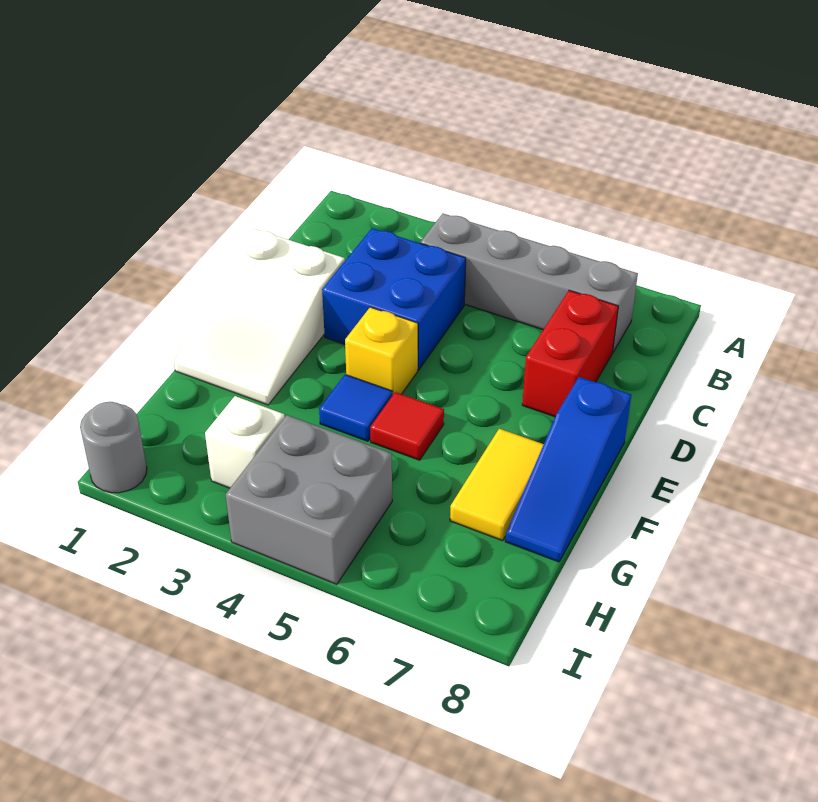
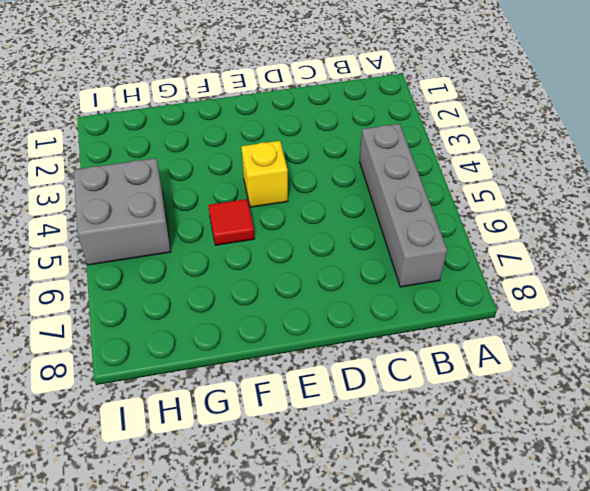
none -> blue 2x2 brick [322,228,466,370]
none -> red 1x2 brick [522,290,618,417]
none -> white 2x3 slope [174,228,345,405]

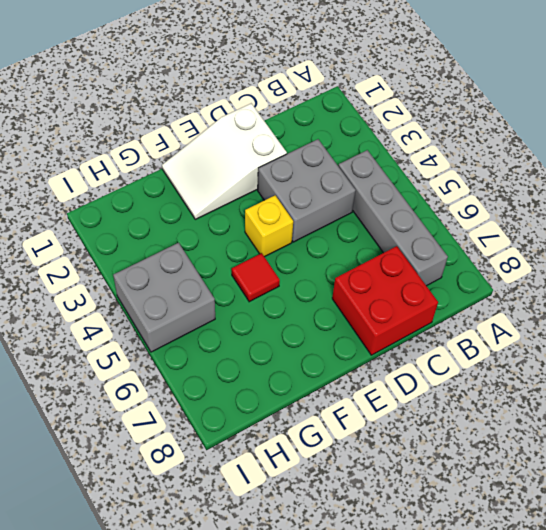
grey 2x2 brick [258,139,356,242] -> blue 2x2 brick [322,228,466,370]
red 2x2 brick [332,246,438,355] -> red 1x2 brick [522,290,618,417]
none -> blue 1x3 slope [505,377,631,562]
none -> blue 1x1 tile [319,375,393,441]
none -> yellow 1x2 tile [450,429,544,541]

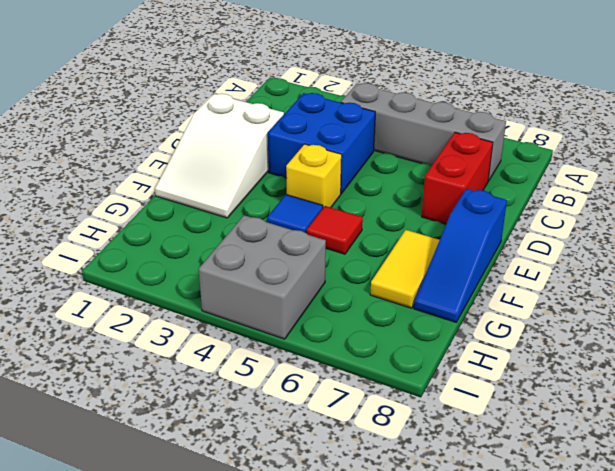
none -> white 1x1 brick [205,396,284,488]
none -> grey 1x1 round brick [80,402,147,493]

